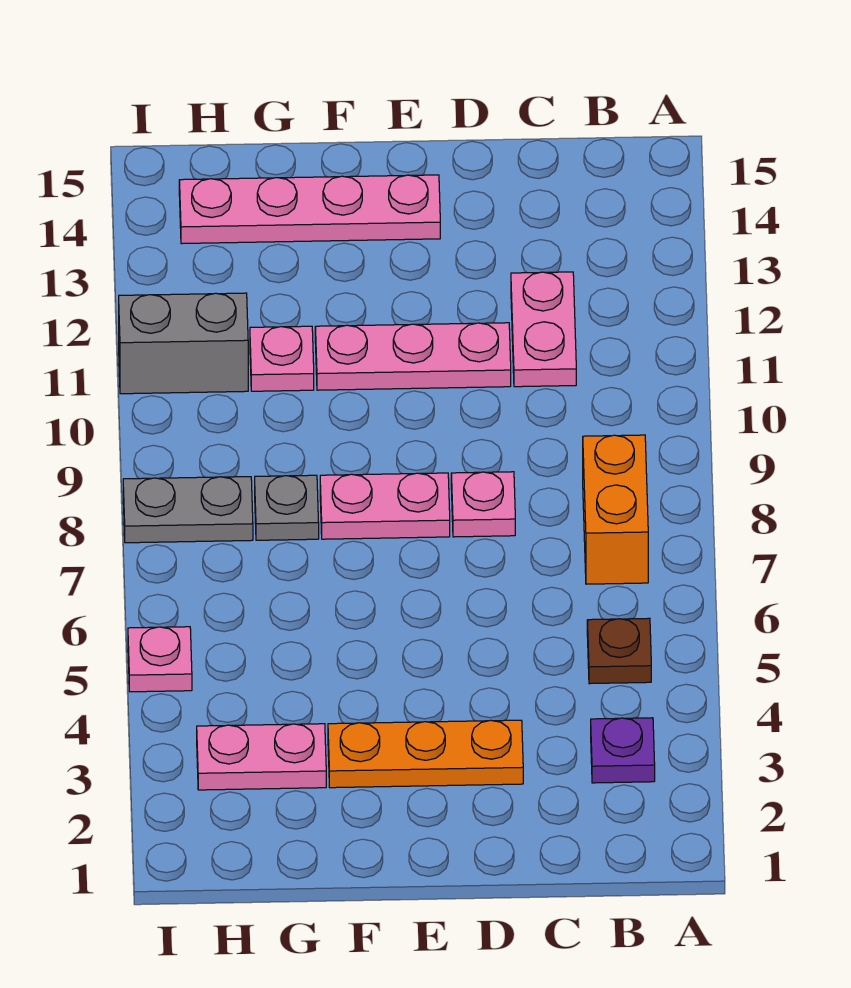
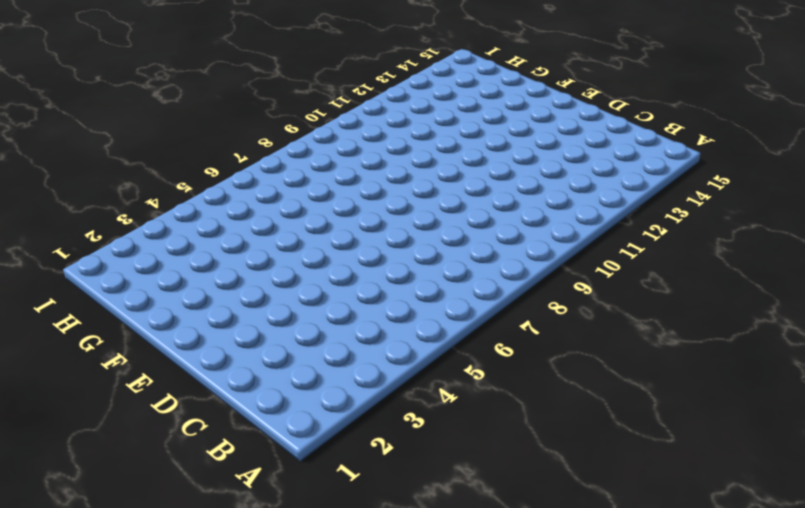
none -> purple 1x1 plate [591,718,655,783]
none -> brown 1x1 plate [587,618,651,684]
none -> orange 1x2 brick [583,435,648,584]

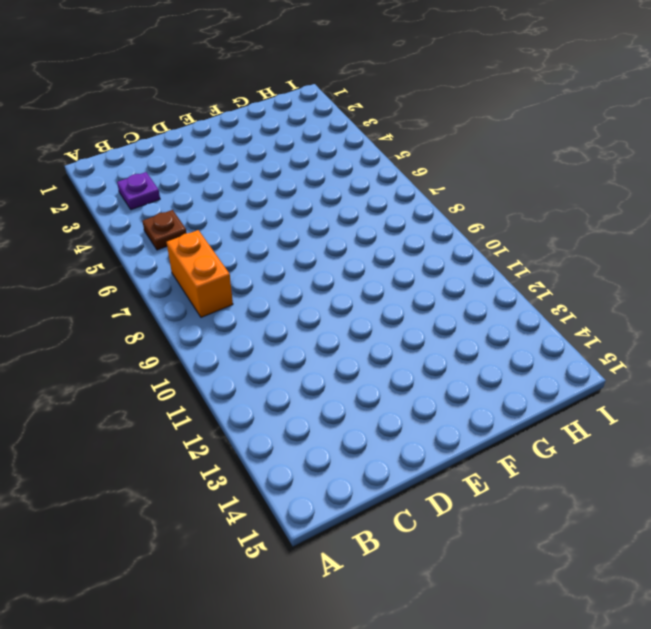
none -> pink 1x2 plate [511,272,576,387]
none -> orange 1x3 plate [328,720,523,788]
none -> pink 1x1 plate [451,472,515,537]

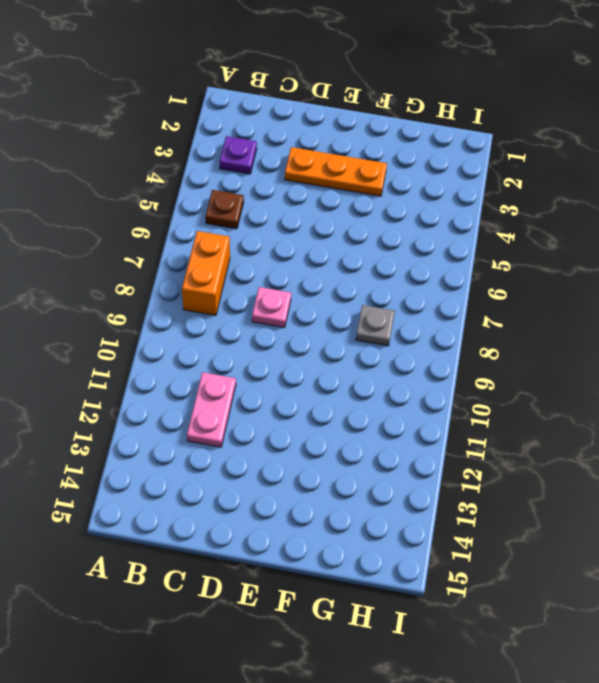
none -> pink 1x3 plate [315,323,511,390]
none -> pink 1x2 plate [320,473,450,539]
none -> pink 1x4 plate [179,175,440,244]

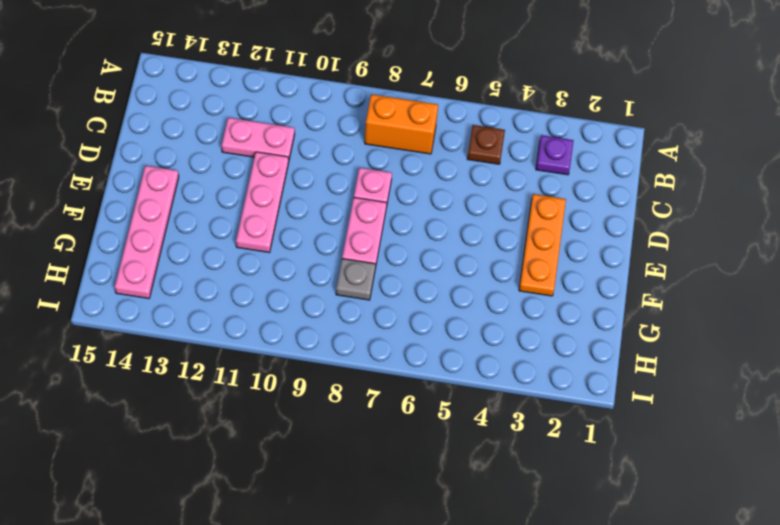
none -> pink 1x2 plate [197,724,326,790]
none -> pink 1x1 plate [250,326,314,391]
none -> grey 1x2 plate [123,477,253,543]

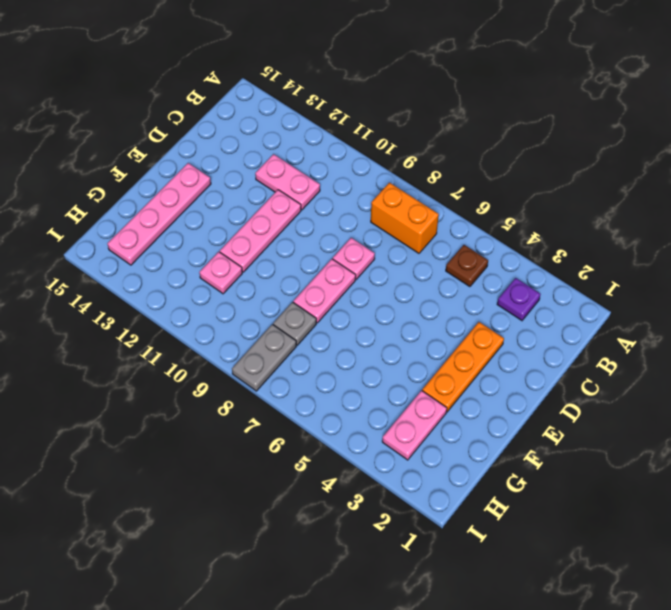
none -> grey 1x2 brick [119,293,248,394]
none -> pink 1x1 plate [128,627,192,692]

